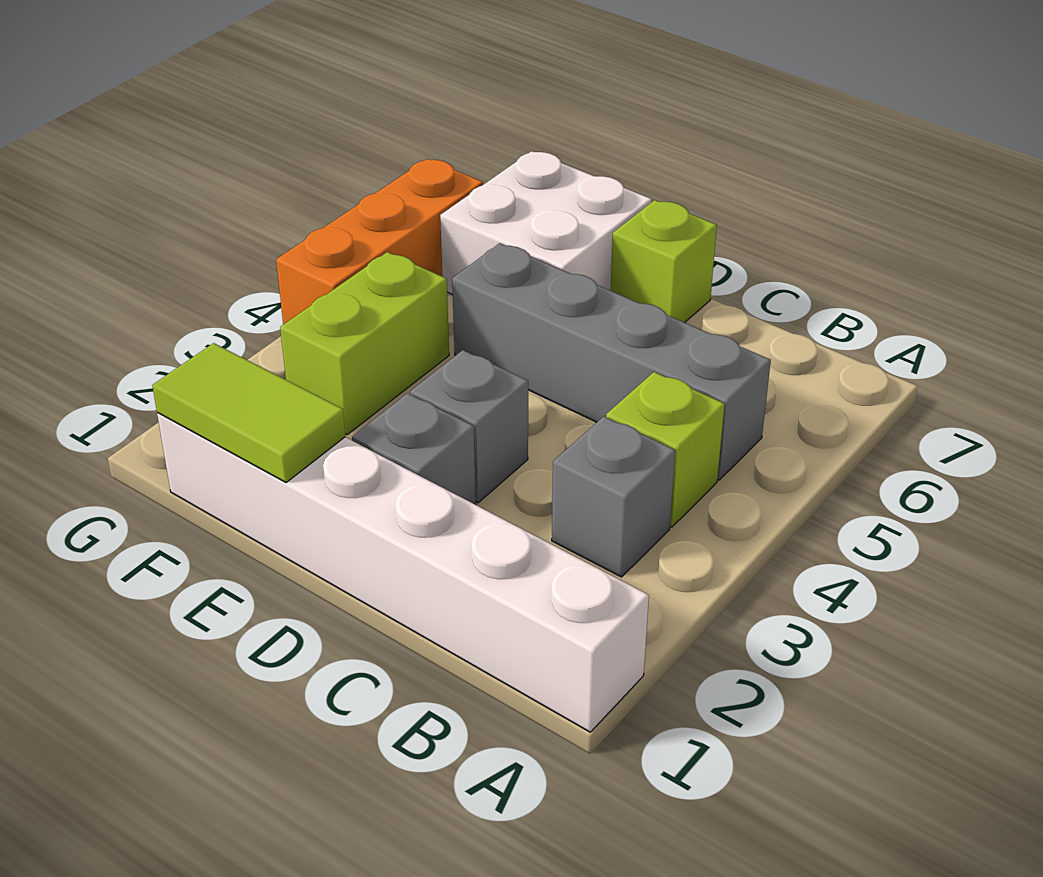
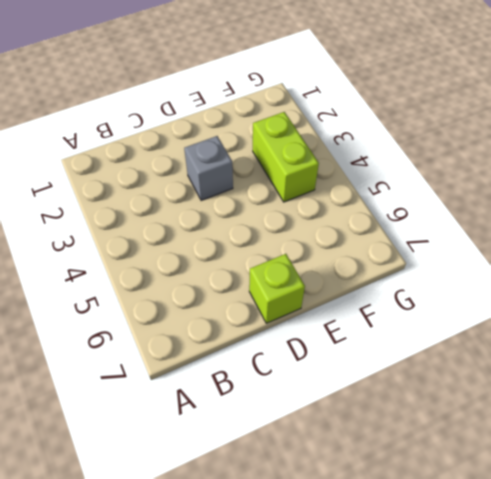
none -> white 1x6 brick [157,413,649,732]
none -> grey 1x1 brick [552,416,675,577]

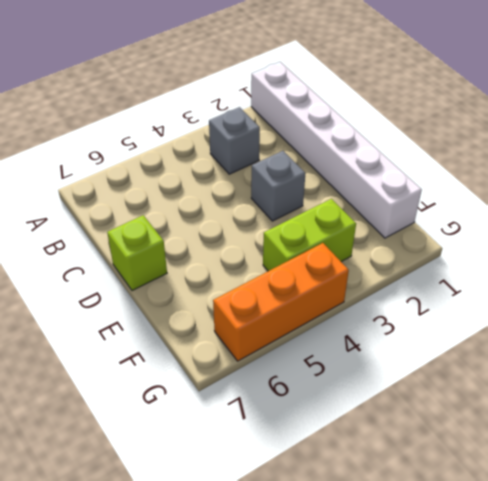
none -> lime 1x1 brick [606,372,725,527]
none -> grey 1x4 brick [452,243,771,480]

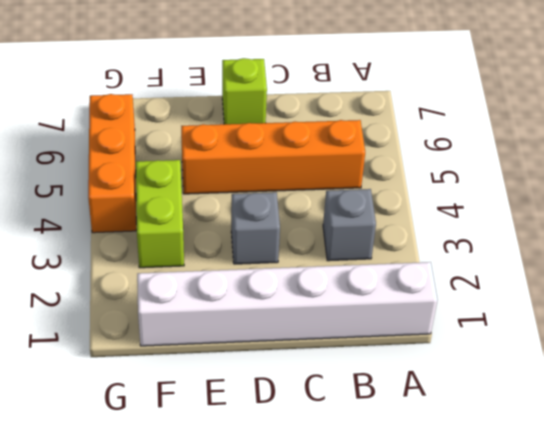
orange 1x4 brick [181,120,365,194] -> grey 1x4 brick [452,243,771,480]
none -> lime 1x1 brick [606,372,725,527]
none -> grey 1x1 brick [352,393,476,505]

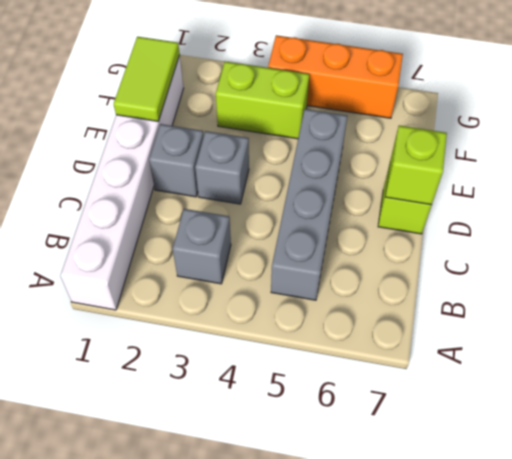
lime 1x1 brick [385,125,447,205] -> lime 1x1 brick moved to [606,372,725,527]
none -> white 2x2 brick [440,151,652,295]

